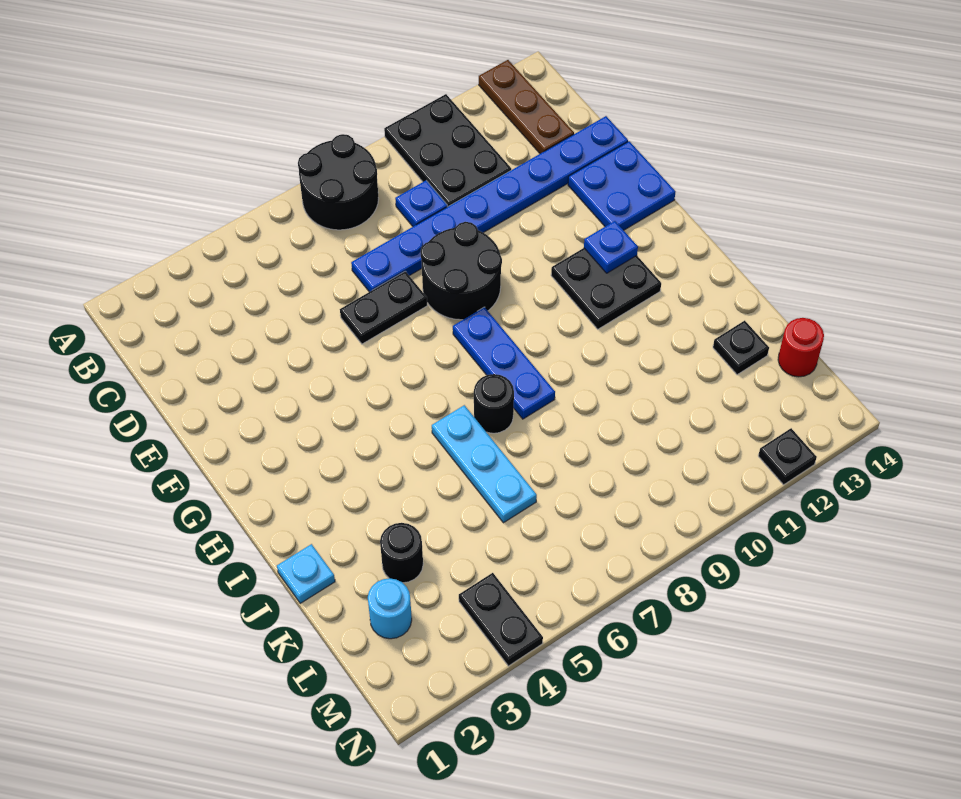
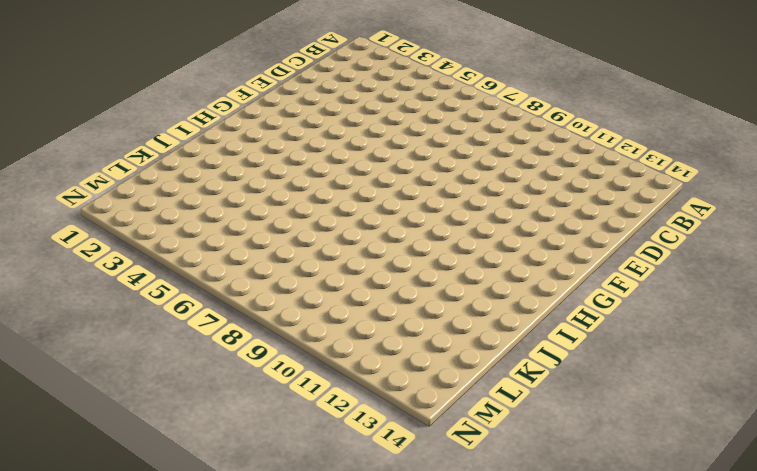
none -> black 2x2 round brick [298,134,379,230]
none -> black 2x3 plate [384,94,511,207]
none -> brown 1x3 plate [479,60,574,154]

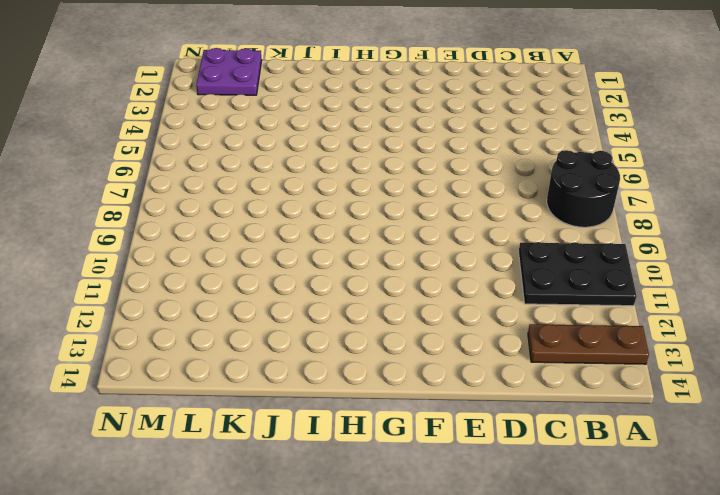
purple 2x2 plate [196,48,262,95] -> cyan 1x1 round brick [368,578,412,639]
none -> blue 1x1 plate [395,181,447,226]
none -> blue 1x8 plate [351,116,628,292]
none -> black 1x2 plate [340,271,427,344]

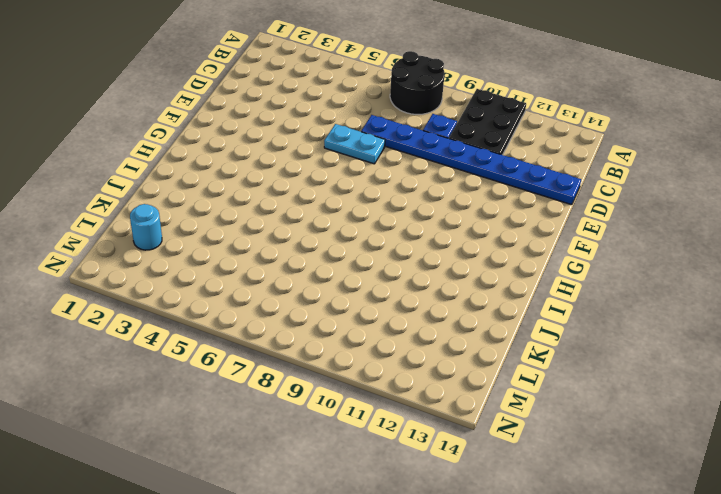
cyan 1x2 plate [324,124,385,164] -> black 1x2 plate [340,271,427,344]
none -> brown 1x3 plate [479,60,574,154]
none -> black 2x2 round brick [420,222,502,320]
none -> blue 2x2 plate [568,141,675,230]

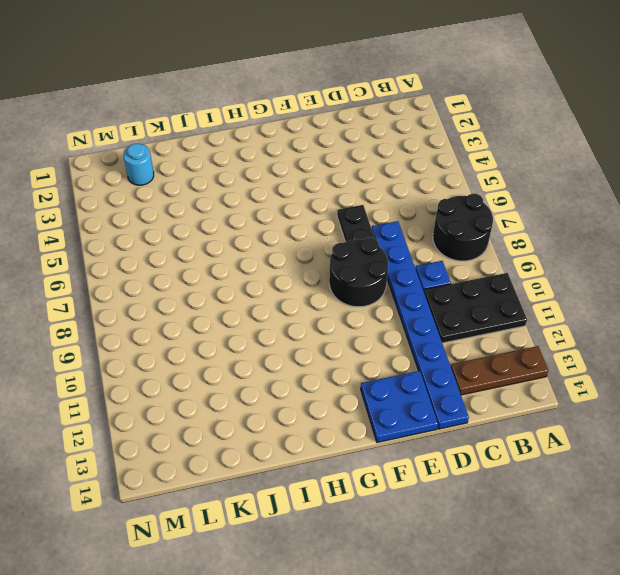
none -> blue 1x3 plate [453,307,555,419]
none -> black 2x2 plate [551,248,661,329]
none -> cyan 1x3 plate [432,405,537,523]

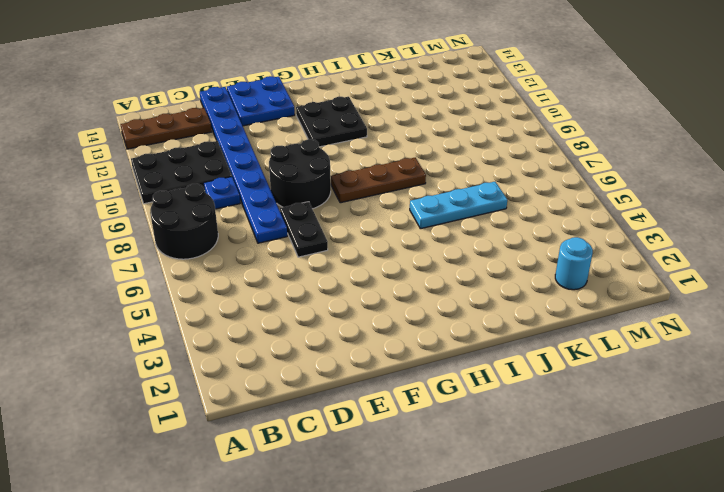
brown 1x3 plate [331,158,426,203] -> blue 1x3 plate [453,307,555,419]
none -> black 1x1 round brick [474,374,514,433]
none -> cyan 1x1 plate [277,544,335,603]
none -> black 1x1 round brick [380,523,423,583]

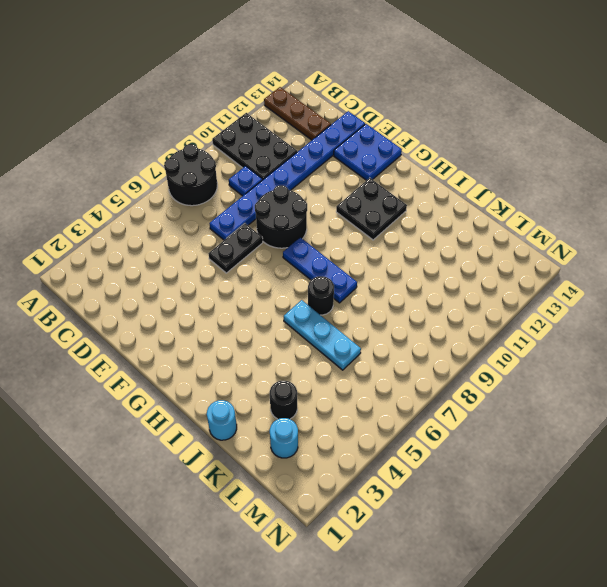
cyan 1x1 round brick [207,400,237,440] -> cyan 1x1 plate [277,544,335,603]
none -> black 1x1 plate [713,321,769,375]
none -> red 1x1 round brick [778,318,824,377]
none -> black 1x2 plate [459,573,543,666]

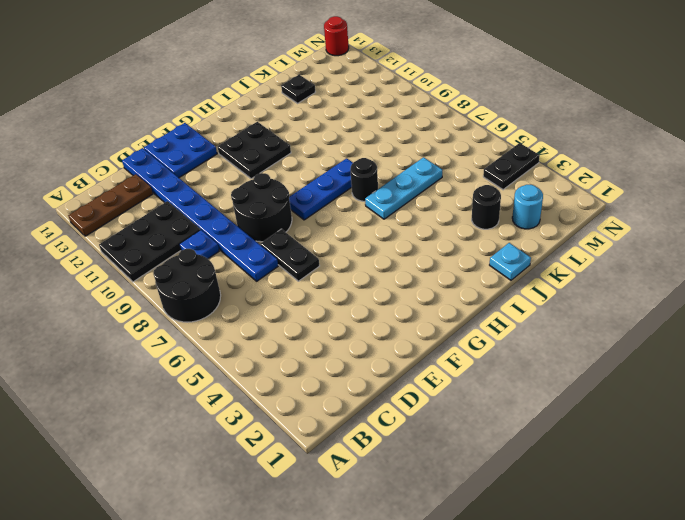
red 1x1 round brick [324,16,349,56] -> red 1x1 round brick moved to [778,318,824,377]
none -> black 1x1 plate [758,428,817,485]
none -> blue 1x1 plate [584,221,638,273]

